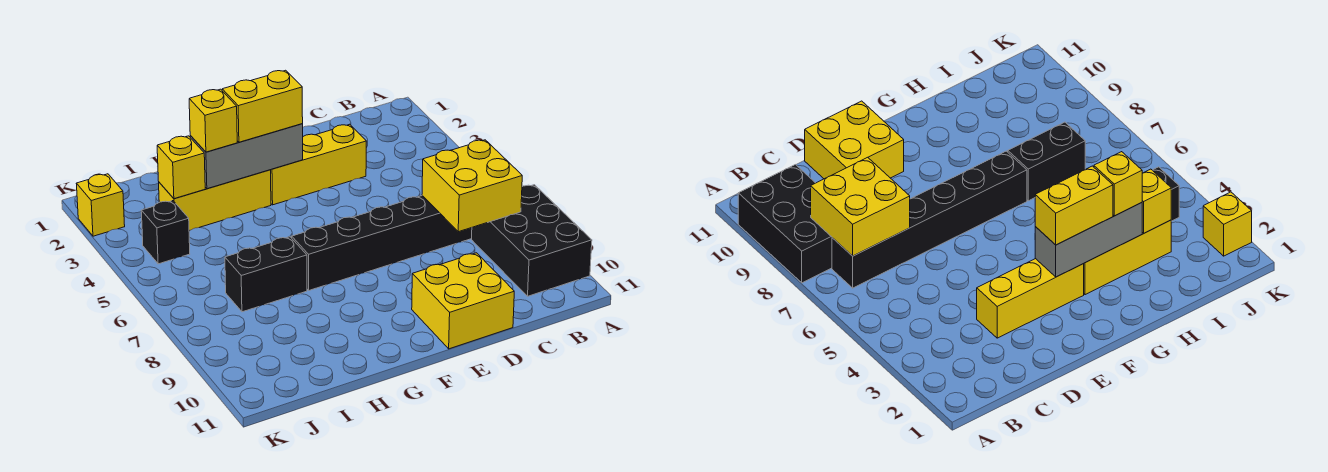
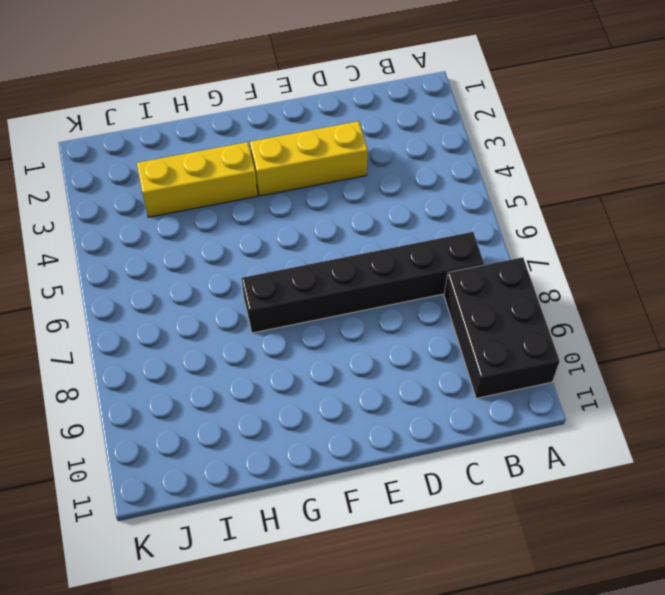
none -> yellow 2x2 brick [412,253,514,349]
none -> black 1x2 brick [225,237,307,312]
none -> black 1x1 brick [141,201,190,264]

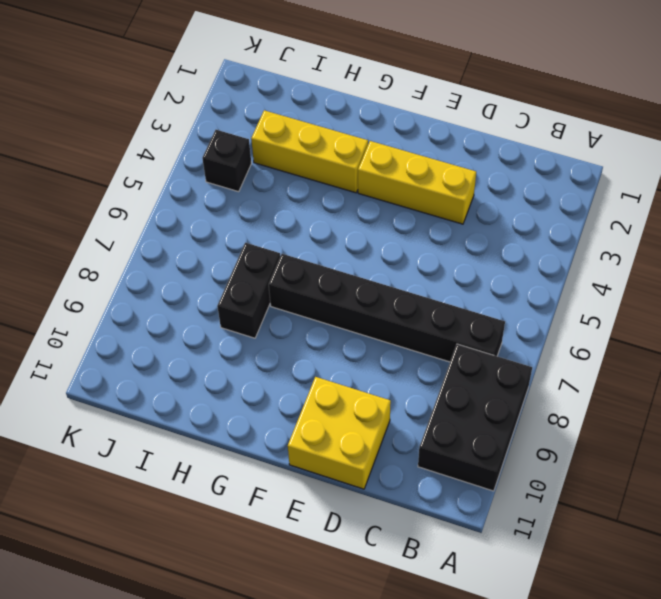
black 1x2 brick [217,243,280,338] -> black 1x2 brick turned to [225,237,307,312]
none -> yellow 1x1 brick [76,174,125,236]
none -> yellow 2x2 brick [422,140,522,232]
none -> grey 1x3 brick [190,124,303,189]

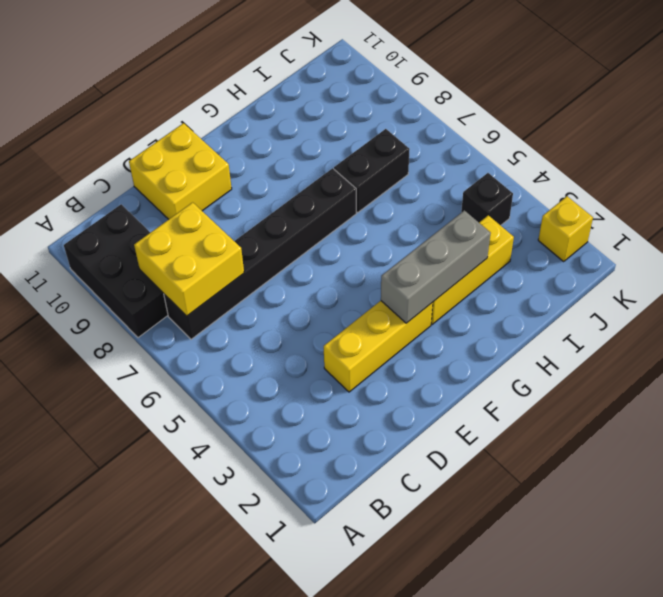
none -> yellow 1x1 brick [157,136,205,199]
none -> yellow 1x2 brick [222,70,303,142]
none -> yellow 1x1 brick [189,89,237,152]

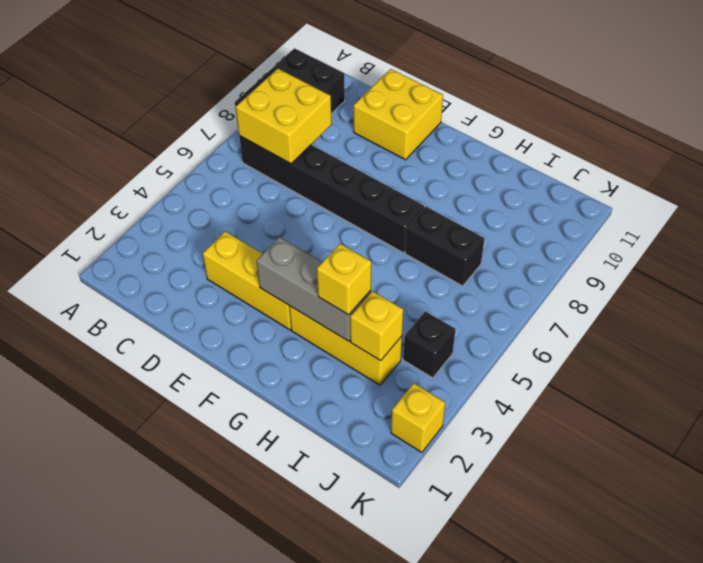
none -> yellow 1x2 brick [222,70,303,142]

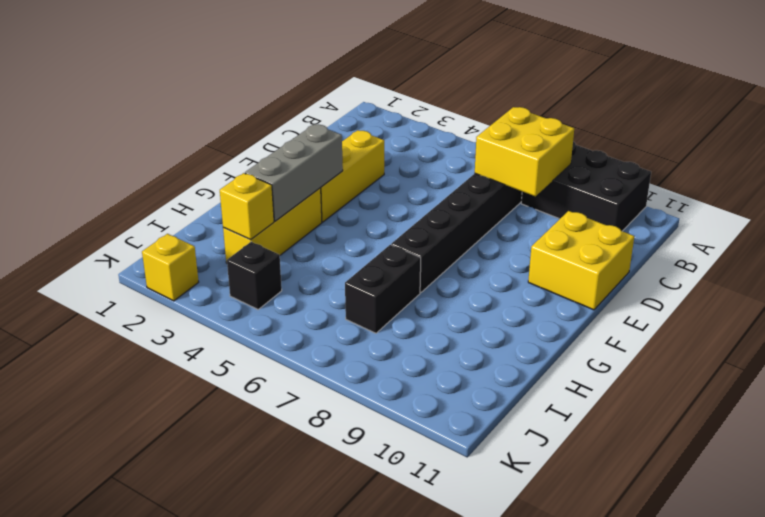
none -> yellow 1x2 brick [222,70,303,142]
none -> yellow 1x1 brick [189,89,237,152]

